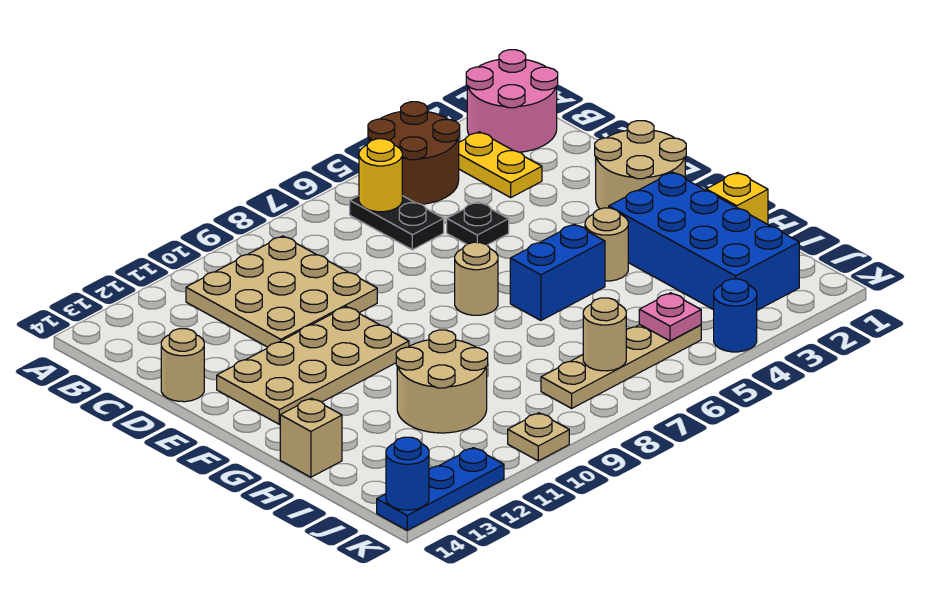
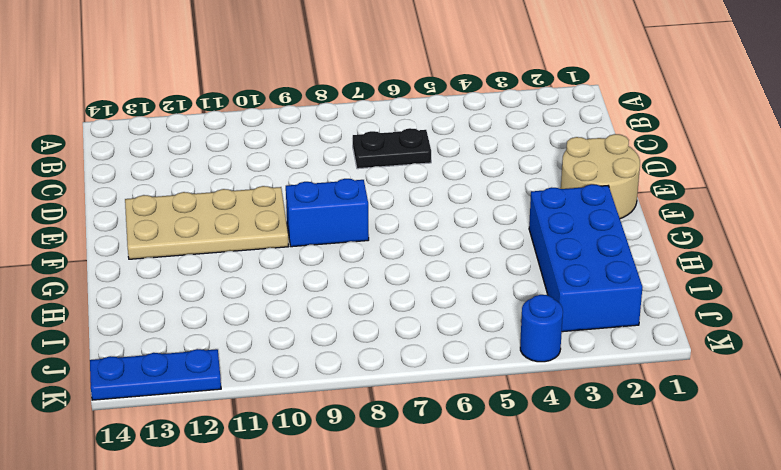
black 1x2 plate [353,128,431,169] -> black 1x2 plate turned to [350,196,444,250]
blue 1x2 brick [286,179,369,247] -> blue 1x2 brick moved to [510,224,605,321]
none -> pink 2x2 round brick [466,50,558,152]
none -> brown 2x2 round brick [368,102,460,204]
none -> yellow 1x2 plate [459,132,542,197]

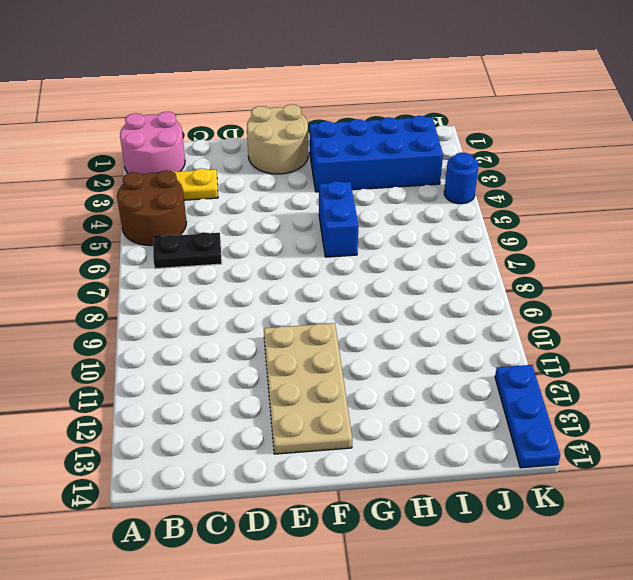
none -> tan 3x3 plate [186,236,377,347]
none -> black 1x1 plate [447,202,509,245]
none -> tan 1x1 round brick [161,329,204,402]

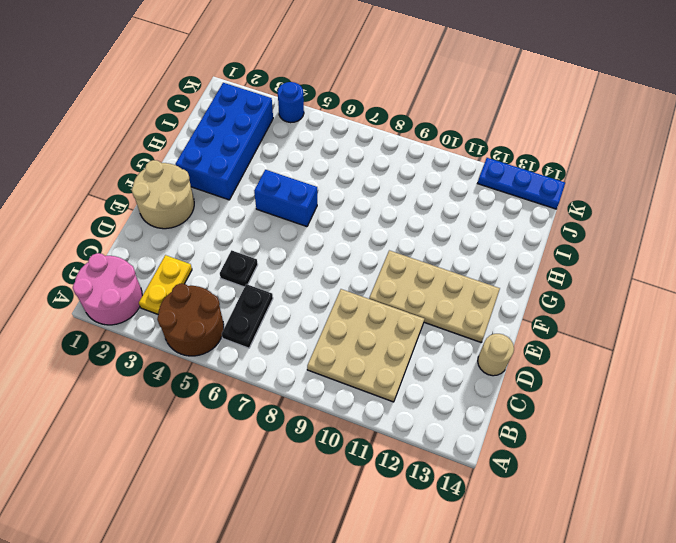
none -> tan 1x1 round brick [455,242,498,315]
none -> tan 1x1 round brick [585,208,628,281]
none -> yellow 1x1 brick [706,173,768,224]

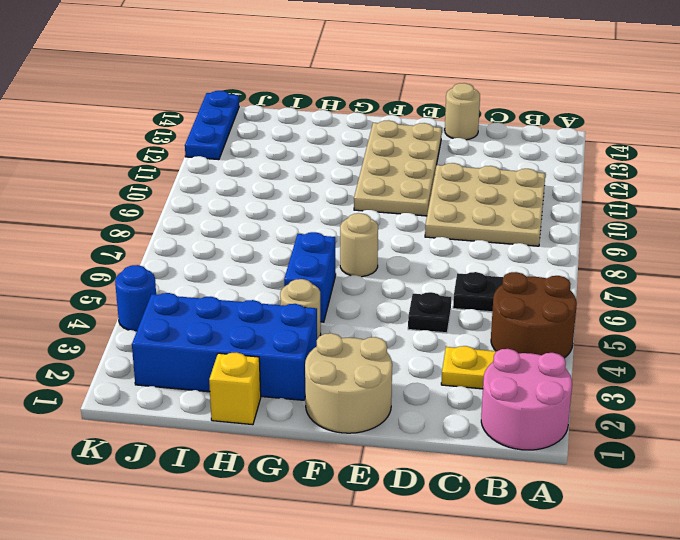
none -> tan 2x2 round brick [396,330,488,433]
none -> tan 1x1 brick [280,398,342,477]
none -> tan 1x4 plate [541,325,701,408]

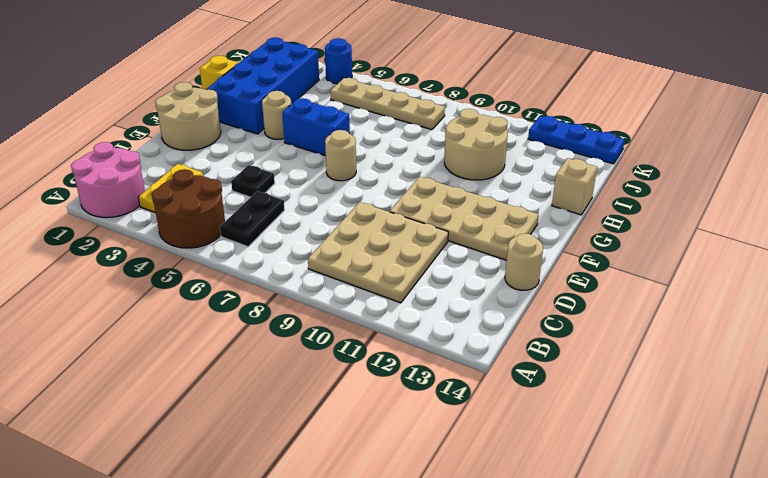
none -> tan 1x1 plate [508,413,569,461]
none -> yellow 1x1 round brick [359,139,402,212]
none -> pink 1x1 plate [639,293,701,341]

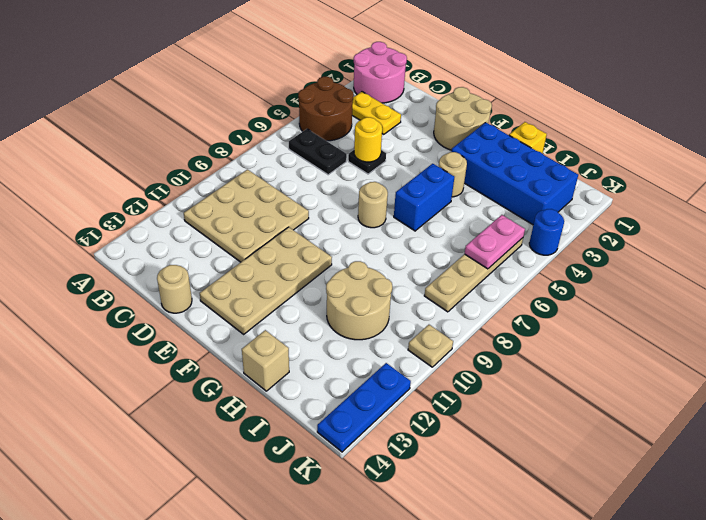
yellow 1x1 round brick [354,117,382,162] -> yellow 1x1 round brick moved to [359,139,402,212]
pink 1x2 plate [465,215,525,269] -> pink 1x1 plate [639,293,701,341]
none -> tan 1x1 round brick [583,298,626,371]
none -> blue 1x1 round brick [386,437,429,510]

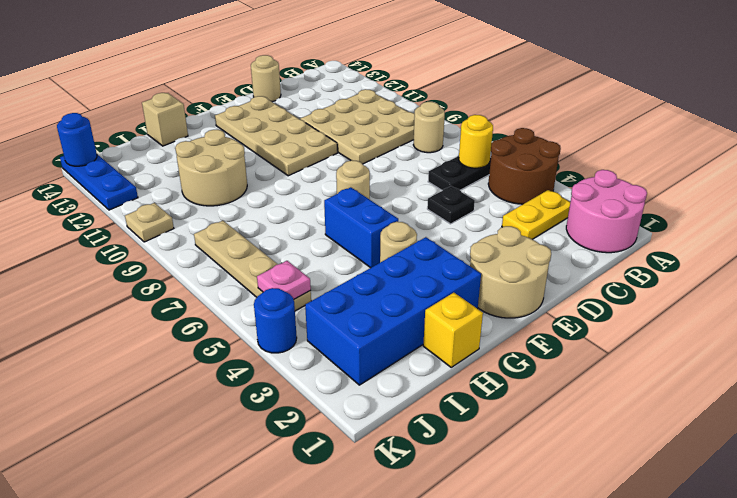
tan 1x1 round brick [413,102,445,153] -> tan 1x1 round brick moved to [583,298,626,371]

